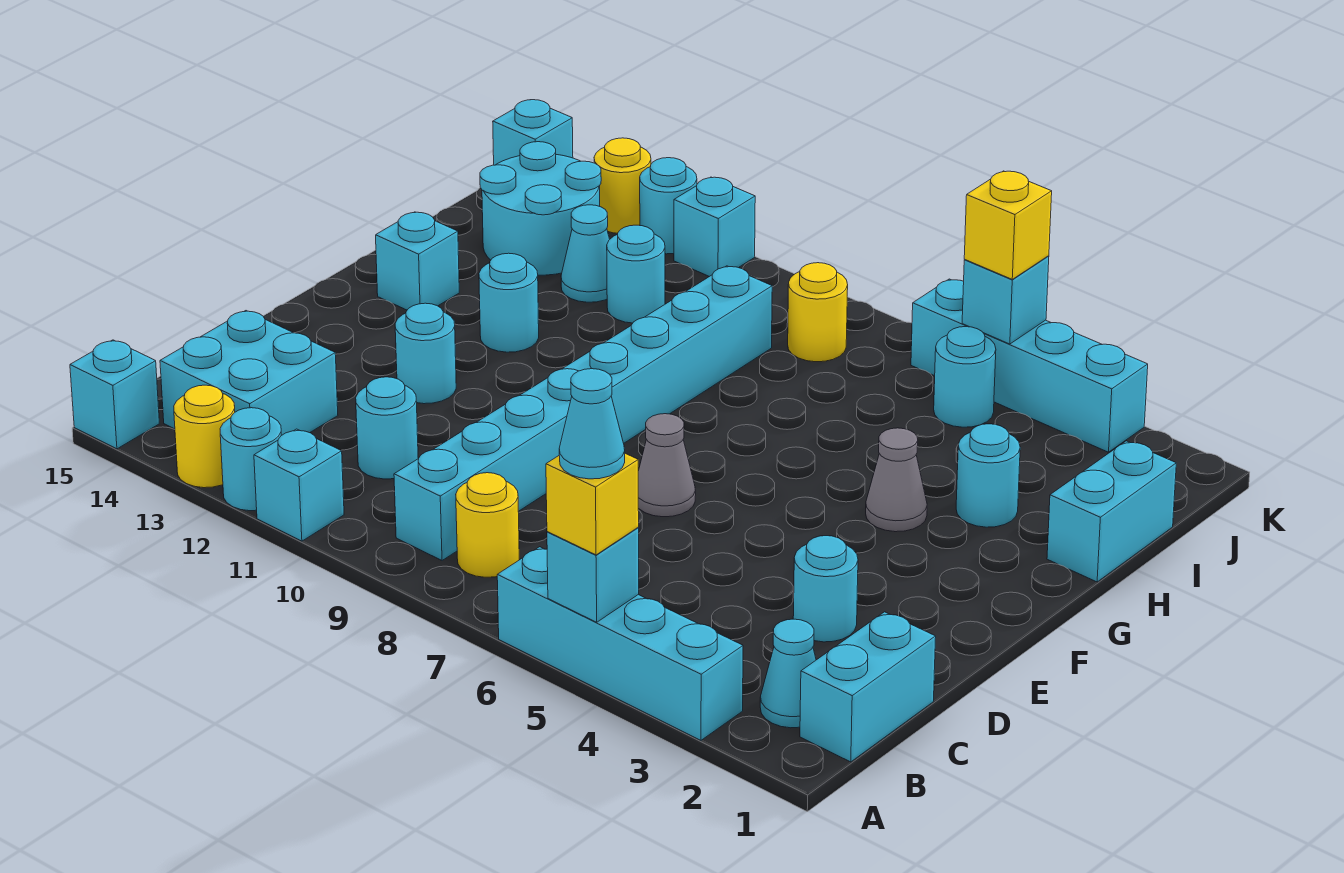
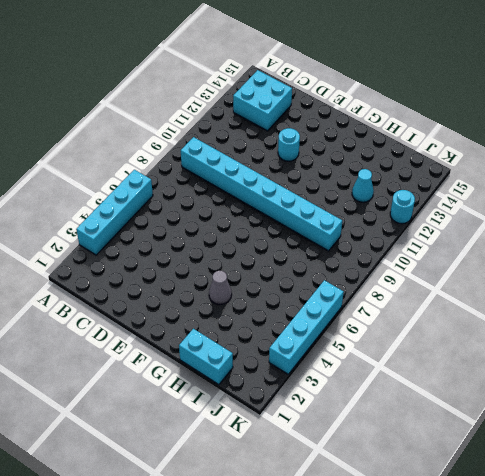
none -> cyan 1x1 brick [254,429,344,541]
none -> cyan 1x1 round brick [220,408,281,511]
none -> yellow 1x1 round brick [174,385,235,488]
none -> cyan 1x1 brick [70,340,159,449]

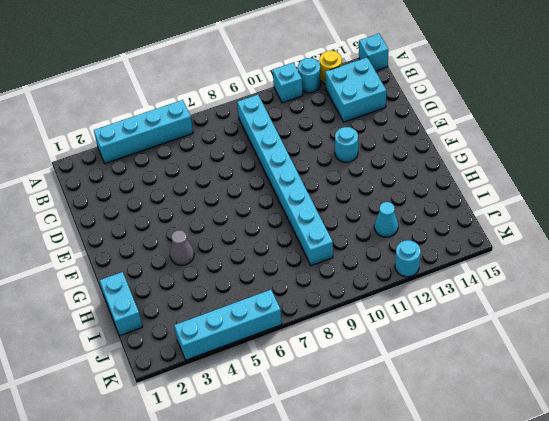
none -> cyan 1x2 brick [800,612,936,762]
none -> cyan 1x1 cone [760,619,816,728]
none -> yellow 1x1 round brick [456,473,519,577]
none -> cyan 1x1 round brick [356,377,418,479]

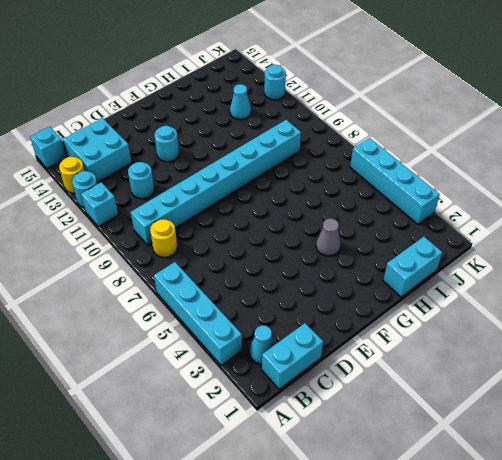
none -> cyan 1x1 round brick [793,536,858,642]
none -> grey 1x1 cone [638,414,696,517]
none -> cyan 1x1 round brick [479,253,539,352]
none -> cyan 1x1 brick [376,212,459,310]

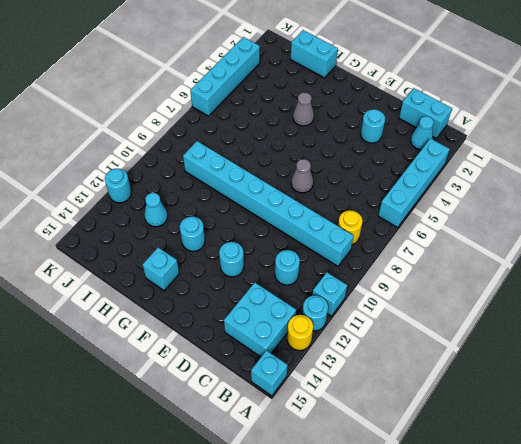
none -> cyan 1x1 round brick [956,424,1020,527]
none -> cyan 1x1 round brick [607,225,665,323]
none -> cyan 2x2 round brick [480,142,601,275]
none -> cyan 1x1 round brick [934,327,996,427]

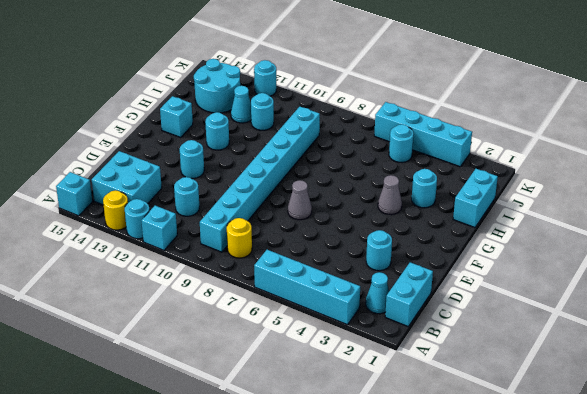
none -> yellow 1x1 round brick [788,263,848,362]
none -> cyan 1x1 brick [674,177,755,277]
none -> yellow 1x1 round brick [594,138,651,233]
none -> cyan 1x1 brick [493,100,573,165]

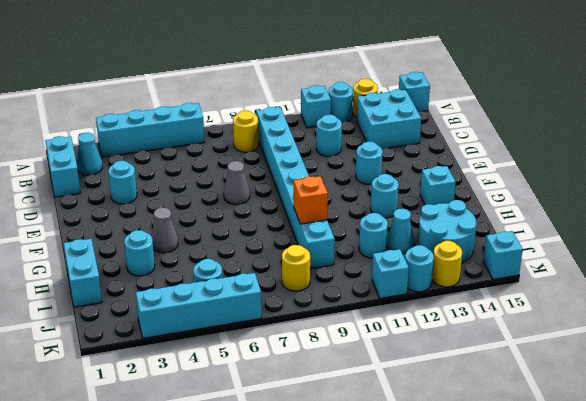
orange 1x1 brick [294,176,328,224] -> none
none -> cyan 1x1 brick [547,528,639,622]
none -> cyan 1x1 brick [962,256,1049,344]
none -> yellow 1x1 brick [546,453,639,555]
none -> yellow 1x1 brick [964,171,1052,279]

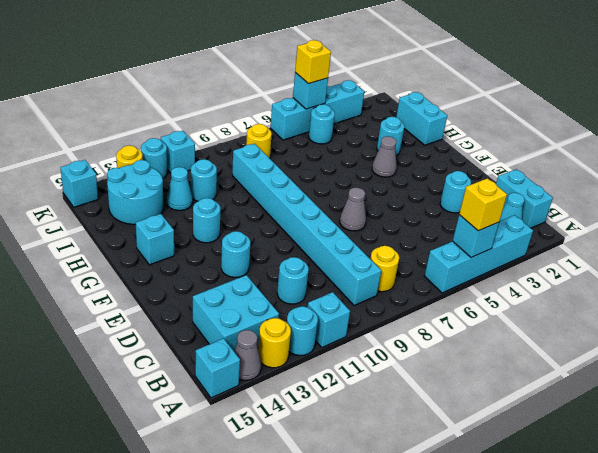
grey 1x1 cone [234,330,261,380] -> none
none -> cyan 1x1 cone [559,369,625,479]

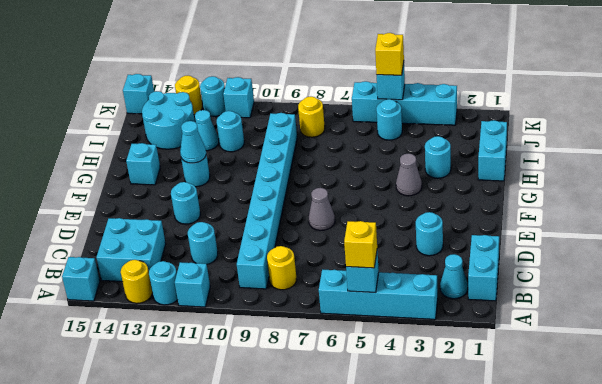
cyan 1x1 cone [180,121,206,163] -> cyan 1x1 cone moved to [559,369,625,479]

